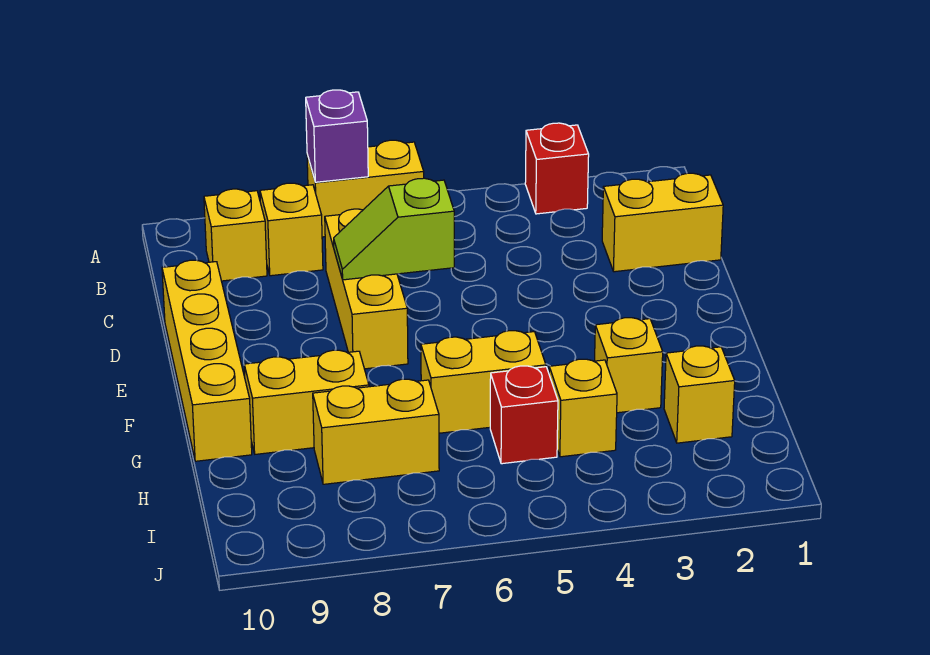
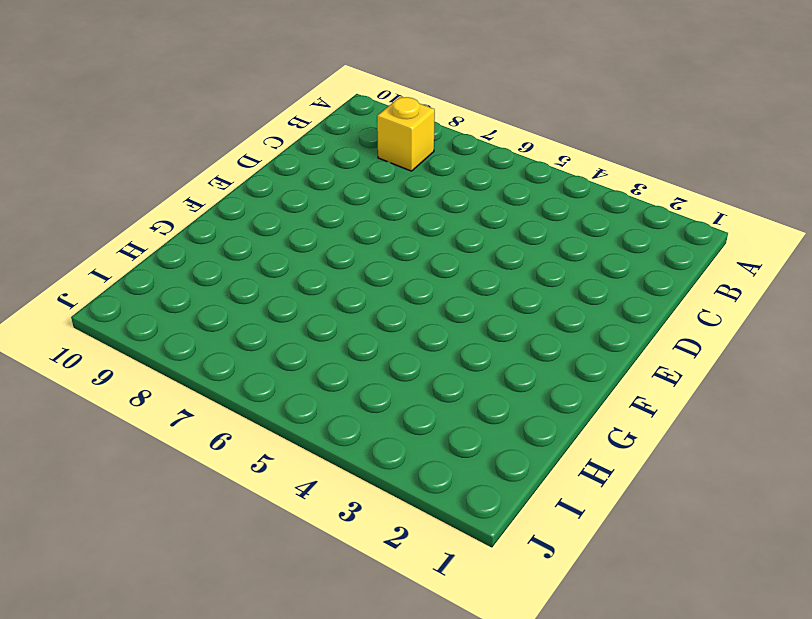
none -> red 1x1 brick [525,123,589,214]
none -> yellow 1x2 brick [307,140,424,237]
none -> yellow 1x1 brick [204,189,267,281]

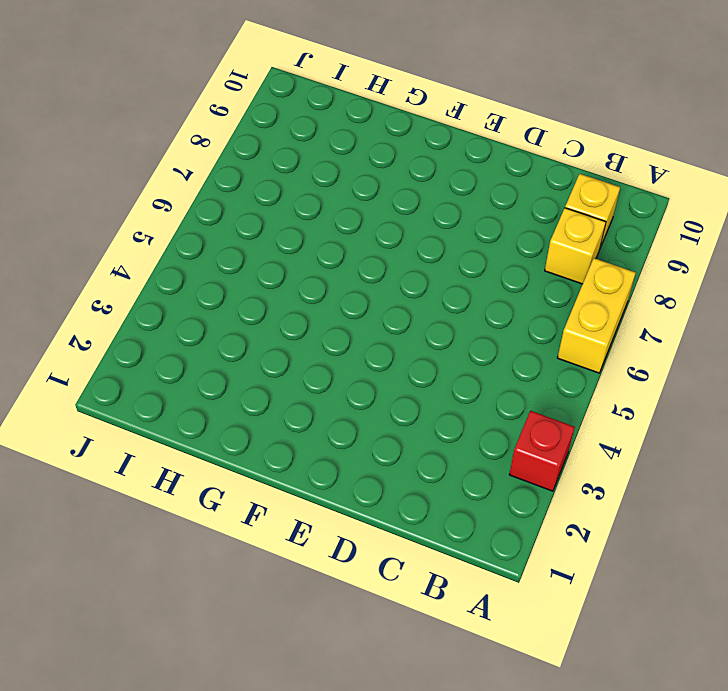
none -> yellow 1x2 brick [602,173,723,272]
none -> yellow 1x3 brick [325,209,408,369]
none -> yellow 1x4 brick [162,260,252,461]

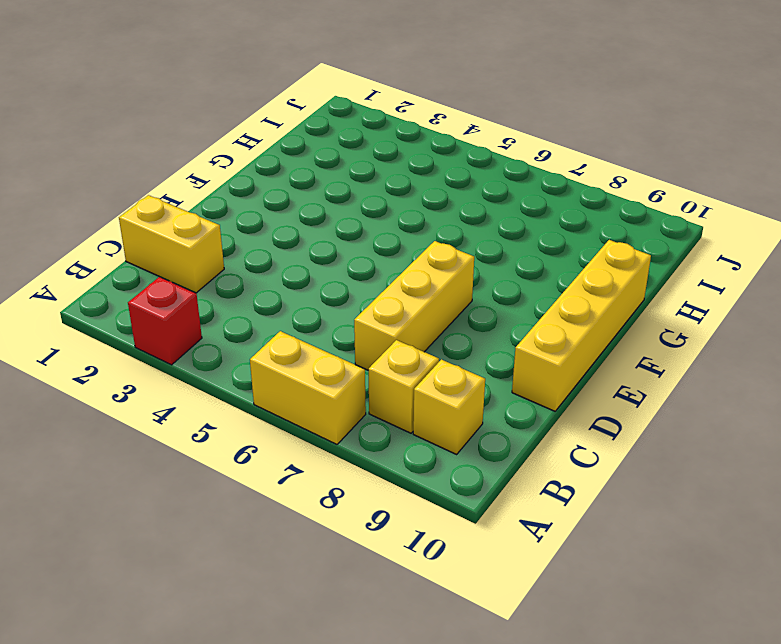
none -> yellow 1x1 brick [595,318,663,413]
none -> yellow 1x2 brick [421,331,546,433]
none -> yellow 1x2 brick [244,350,369,454]

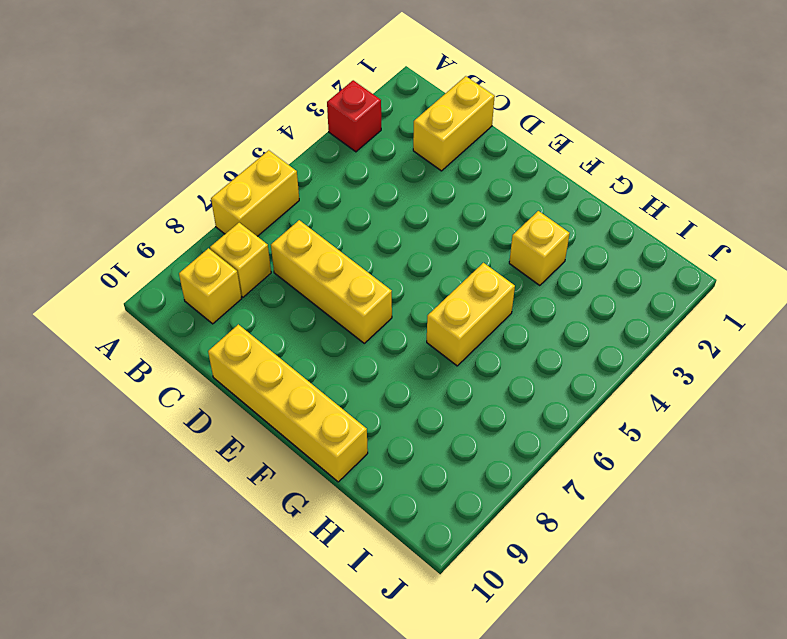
none -> yellow 1x2 brick [244,350,369,454]
none -> yellow 1x1 brick [664,346,735,443]
none -> yellow 1x1 brick [549,359,617,457]

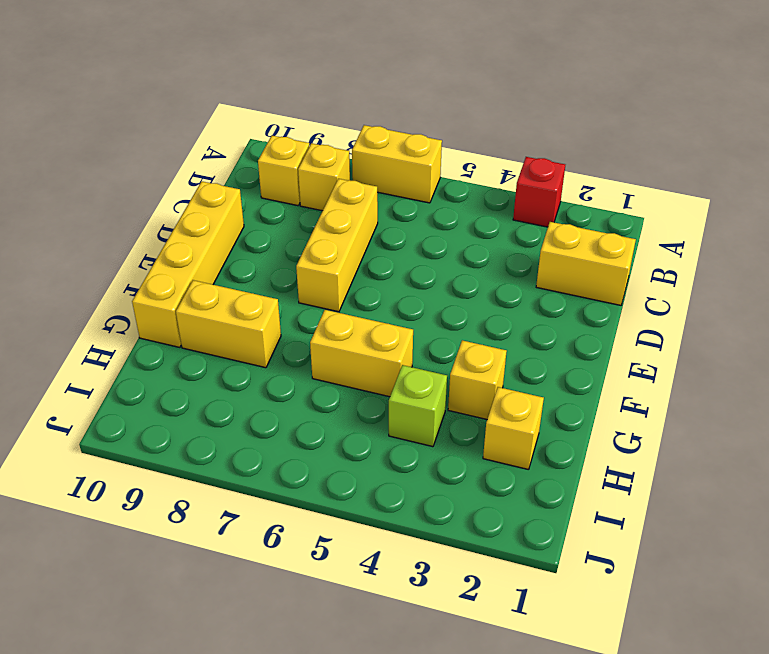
lime 1x1 brick [389,365,447,447] -> yellow 1x1 brick [549,359,617,457]
none -> red 1x1 brick [490,366,558,464]
none -> yellow 1x2 brick [313,379,439,484]
none -> purple 1x1 brick [306,90,368,182]

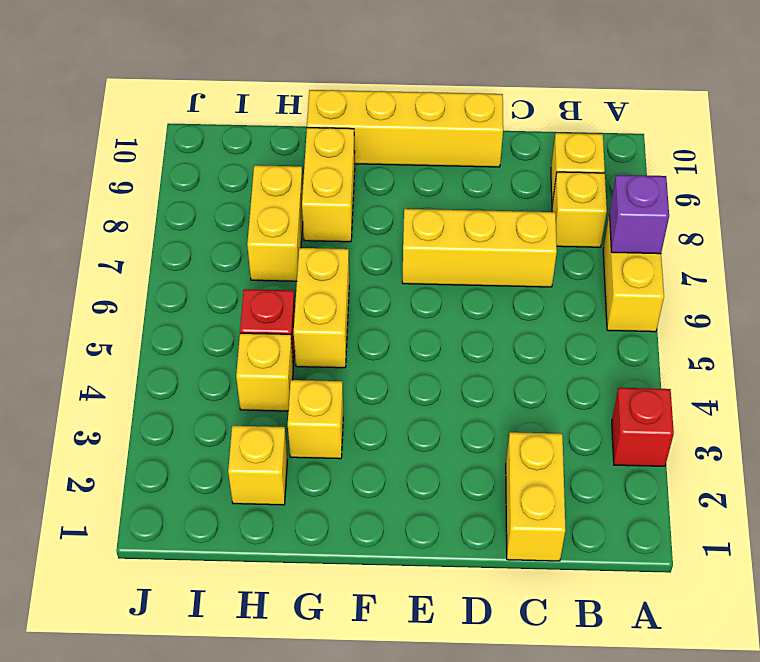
none -> lime 1x2 slope [334,178,454,280]

